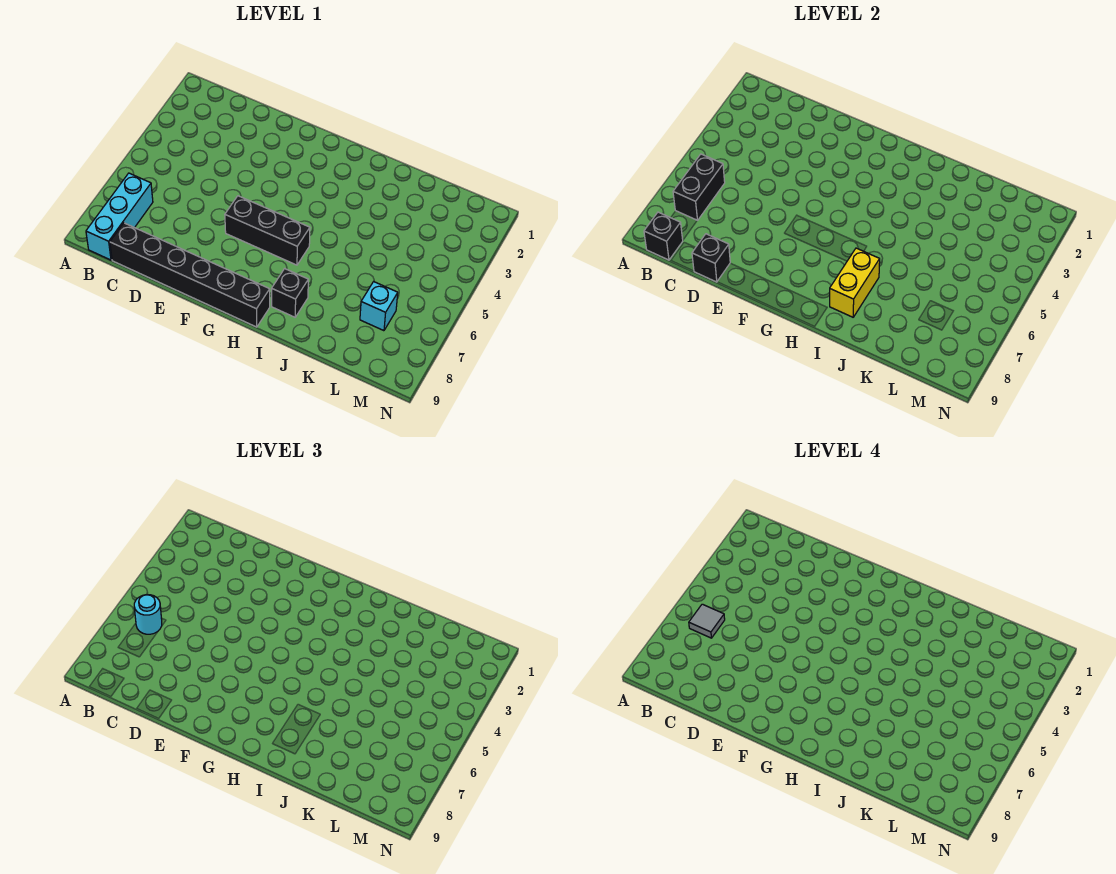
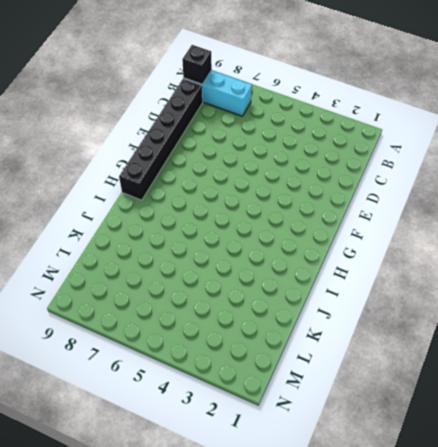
none -> black 1x3 brick [225,196,310,265]
none -> black 1x1 brick [272,269,308,317]

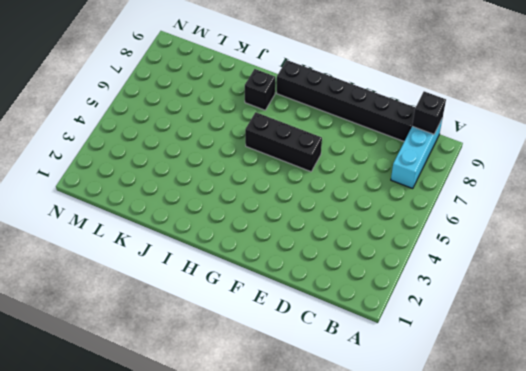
none -> cyan 1x1 brick [360,282,398,331]
none -> black 1x2 brick [673,154,725,220]

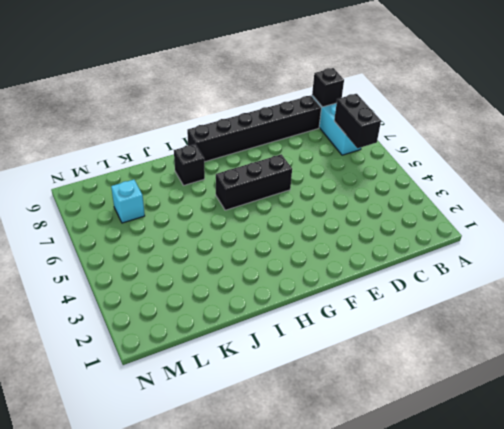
none -> black 1x1 brick [692,234,730,282]
none -> yellow 1x2 brick [830,248,880,317]

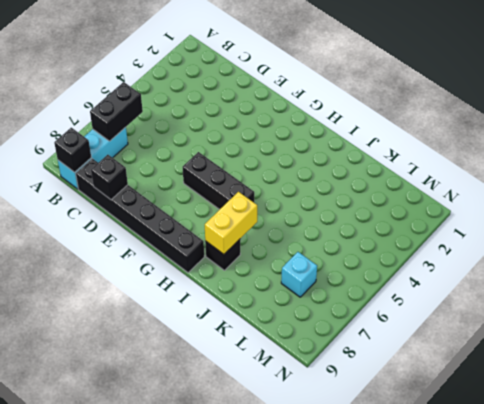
none -> cyan 1x1 round brick [134,595,162,634]
none -> grey 1x1 tile [689,604,725,638]

